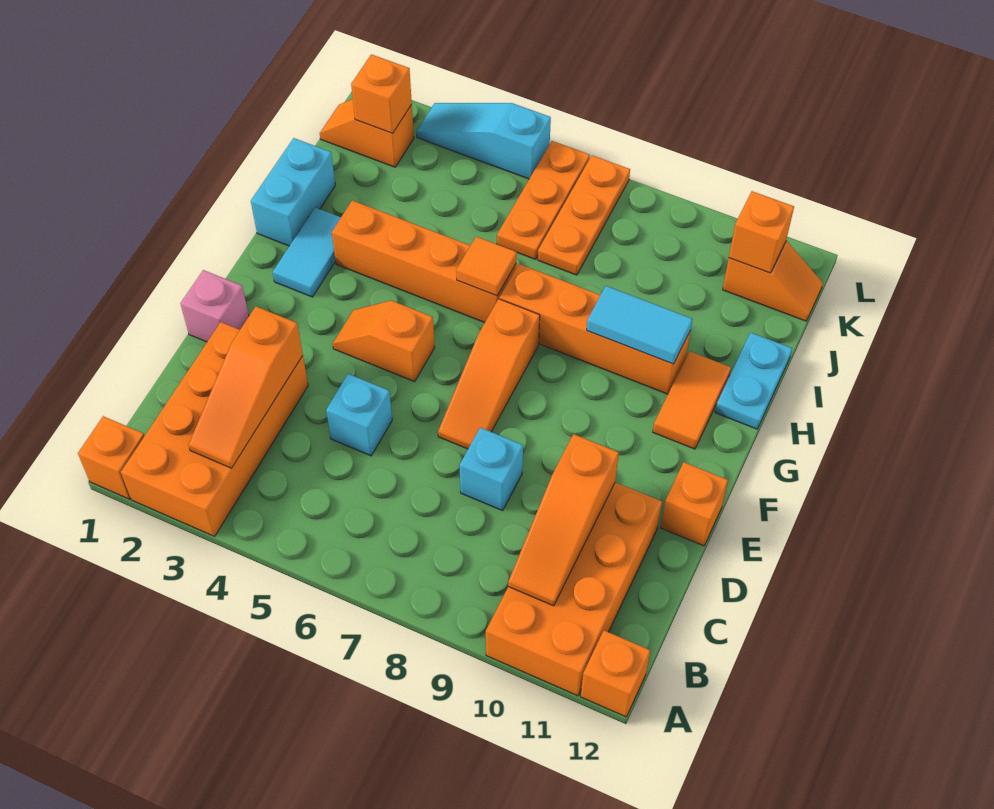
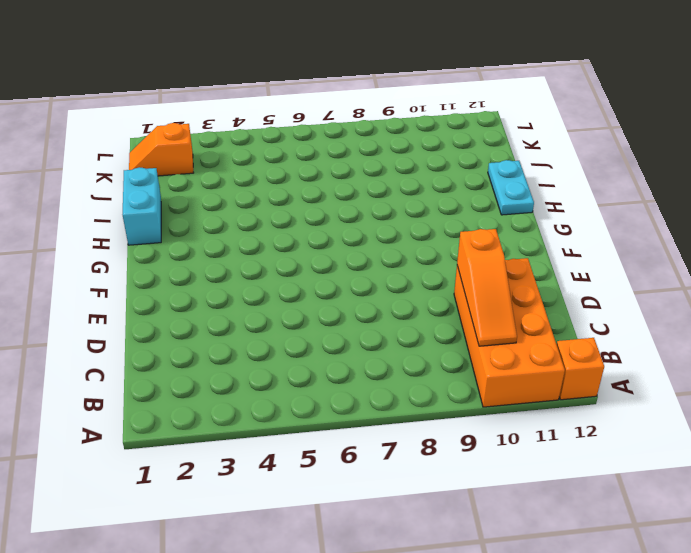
none -> orange 1x1 brick [78,416,144,499]
none -> orange 2x4 brick [121,322,308,536]
none -> cyan 1x1 brick [326,374,392,456]

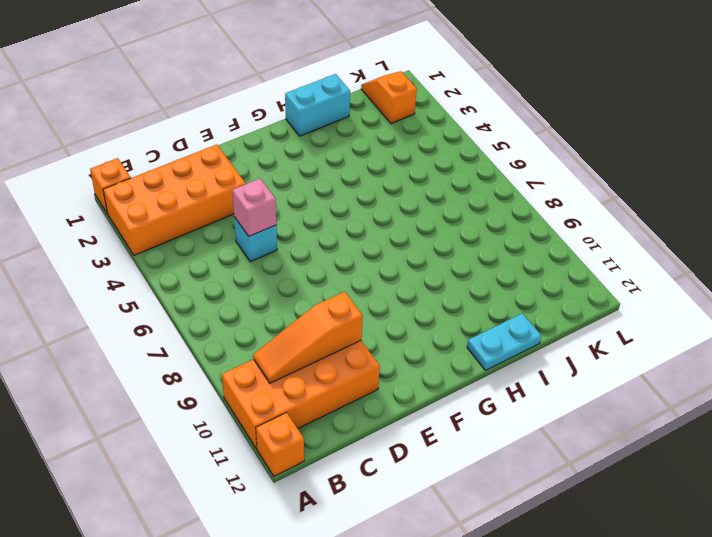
pink 1x1 brick [232,179,276,236] -> pink 1x1 brick moved to [180,270,249,342]
none -> cyan 1x1 brick [459,428,523,511]
none -> orange 1x3 slope [438,299,540,449]
none -> orange 1x1 brick [661,462,728,546]

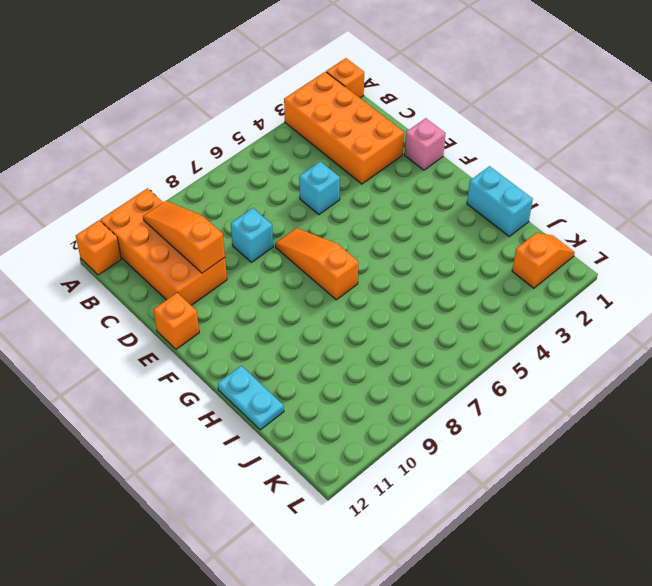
none -> orange 1x2 slope [333,301,435,382]
none -> cyan 1x2 tile [273,208,341,297]
none -> orange 1x2 tile [653,351,731,449]

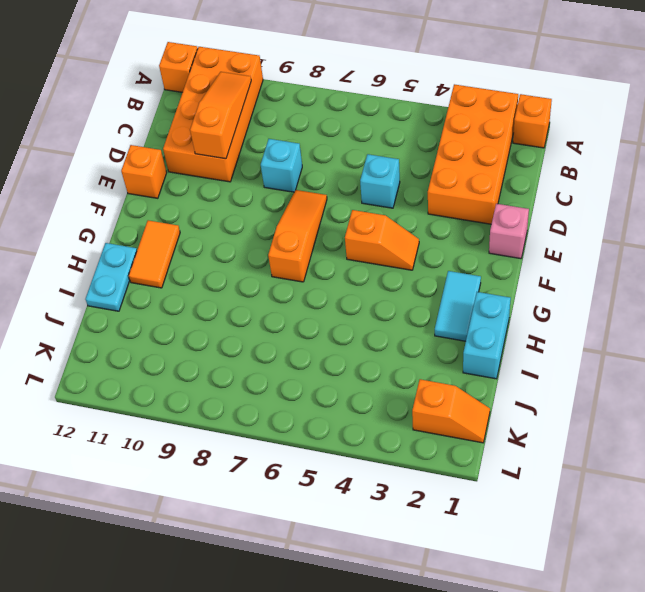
none -> orange 1x4 brick [332,200,516,323]
none -> orange 1x4 brick [499,264,691,394]
none -> orange 1x3 plate [497,141,590,259]

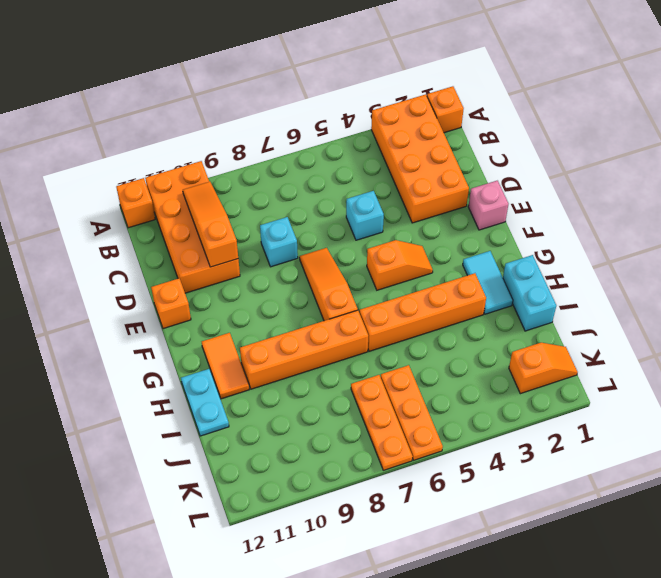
none -> orange 1x2 slope [723,241,823,321]
none -> cyan 1x3 slope [416,103,551,179]
none -> orange 1x3 slope [189,306,303,468]

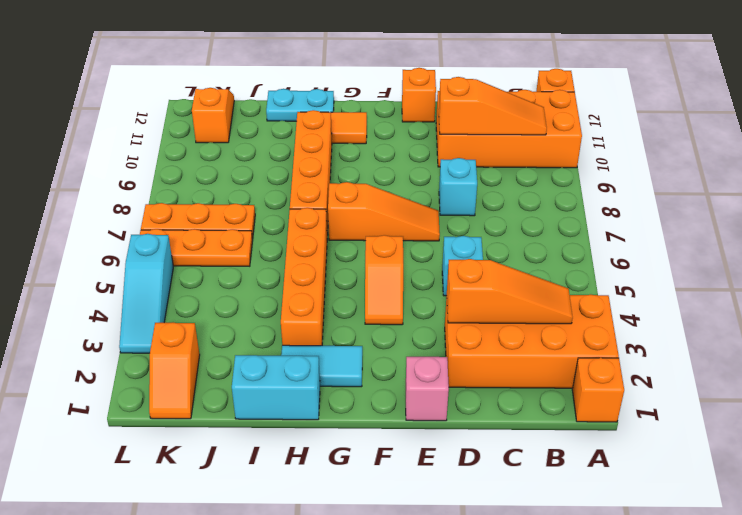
none -> orange 1x1 tile [456,237,517,296]
none -> cyan 1x2 tile [587,286,692,364]
none -> orange 1x1 brick [351,54,412,133]

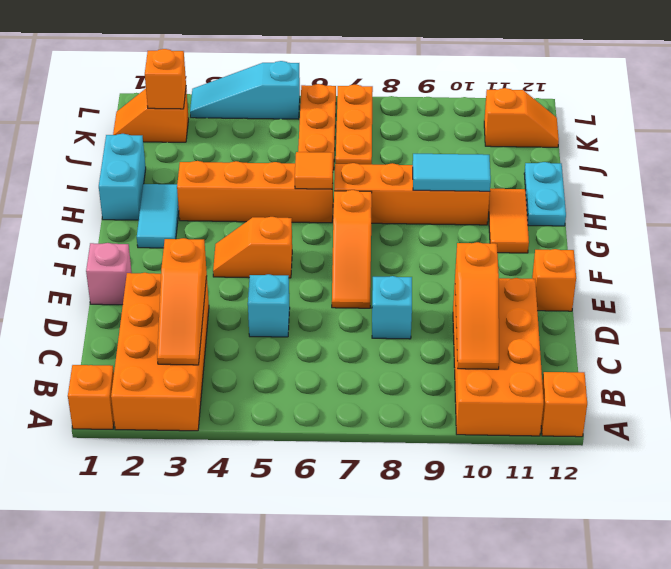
none -> orange 1x1 brick [729,191,794,273]

